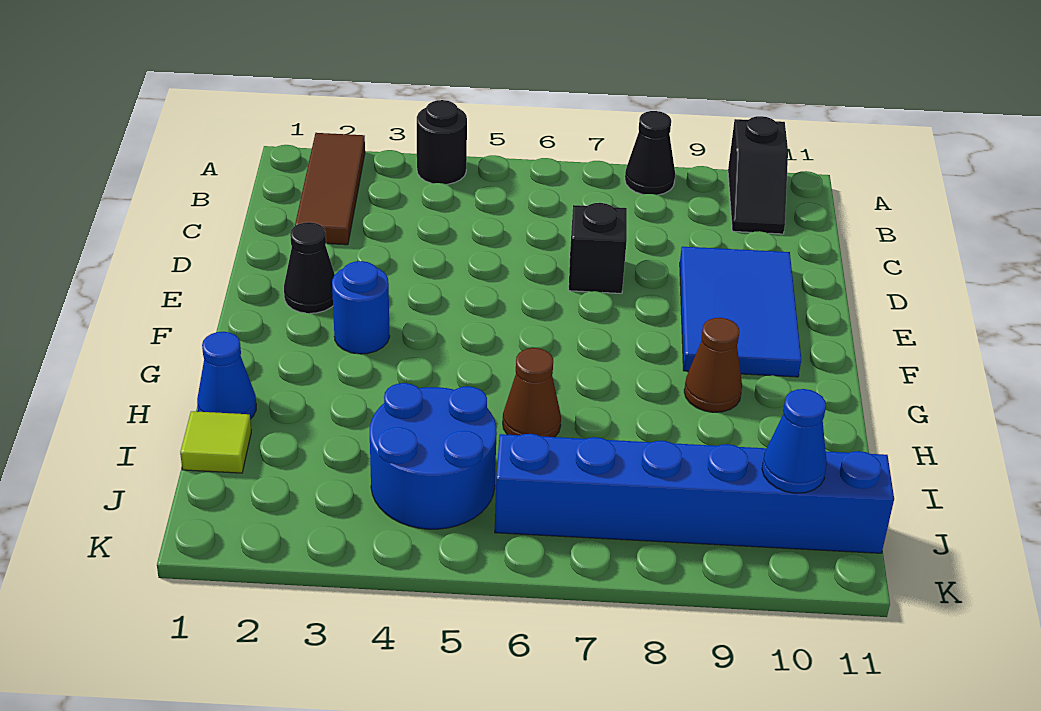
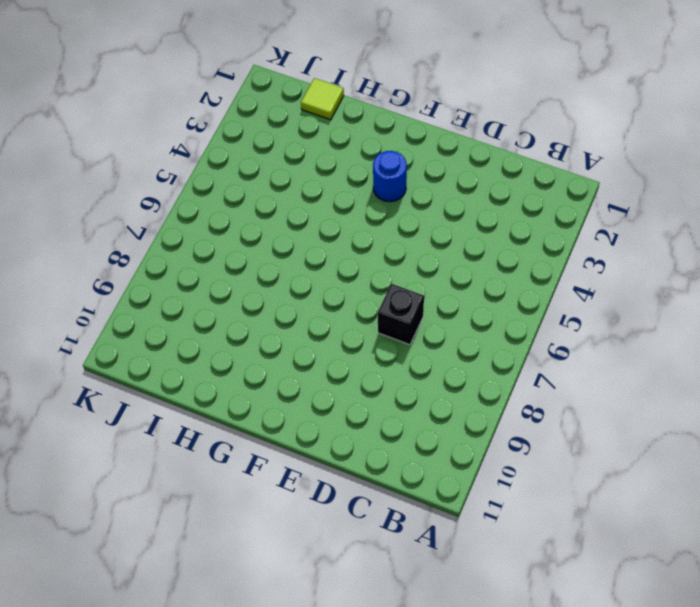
none -> brown 1x3 tile [295,133,365,245]
none -> black 1x1 round brick [417,100,467,184]
none -> black 1x1 cone [625,111,675,195]

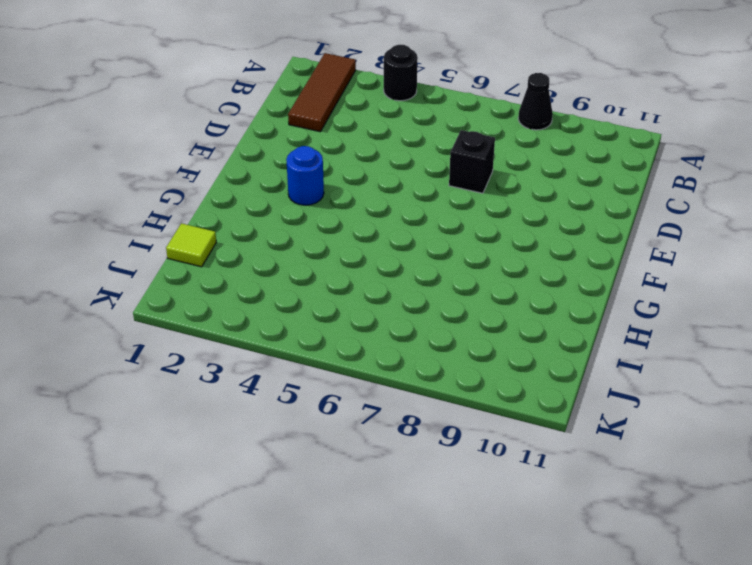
none -> black 1x2 slope [728,116,788,234]
none -> blue 2x3 tile [680,247,801,377]
none -> black 1x1 cone [284,222,335,313]

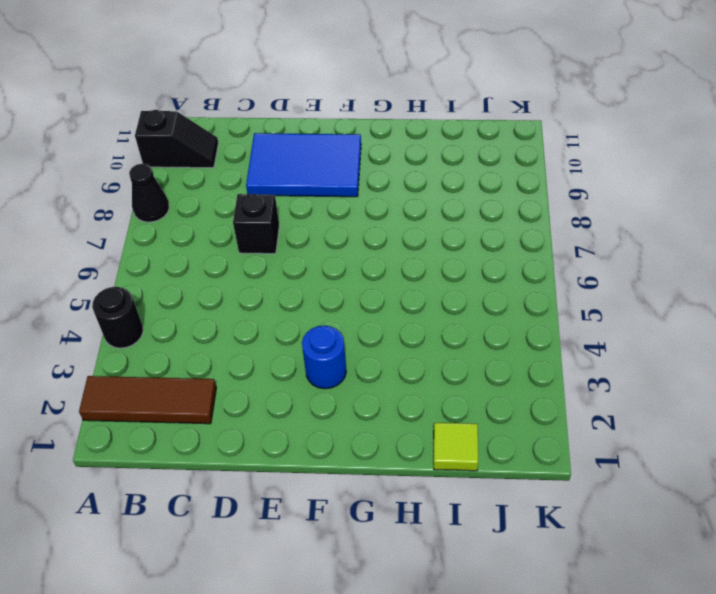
none -> black 1x1 cone [284,222,335,313]
none -> brown 1x1 cone [684,318,742,412]
none -> blue 1x1 cone [197,332,256,419]

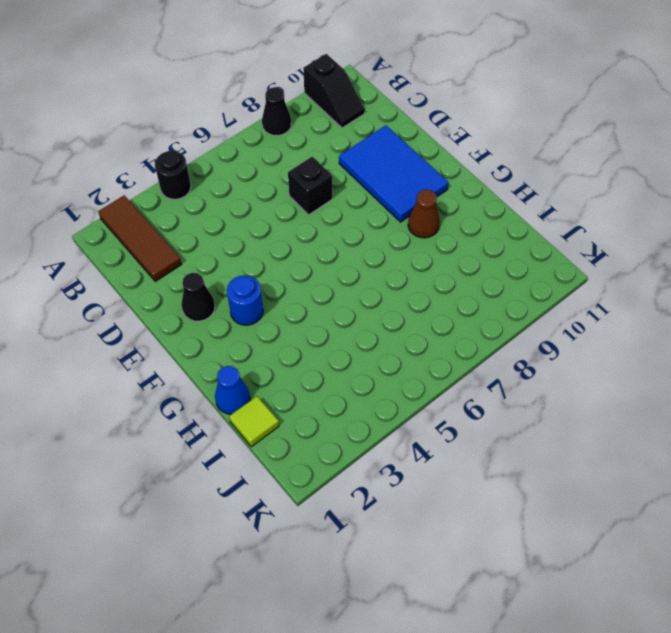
none -> brown 1x1 cone [503,348,561,437]
none -> blue 2x2 round brick [370,383,497,529]
none -> blue 1x6 brick [495,434,894,553]

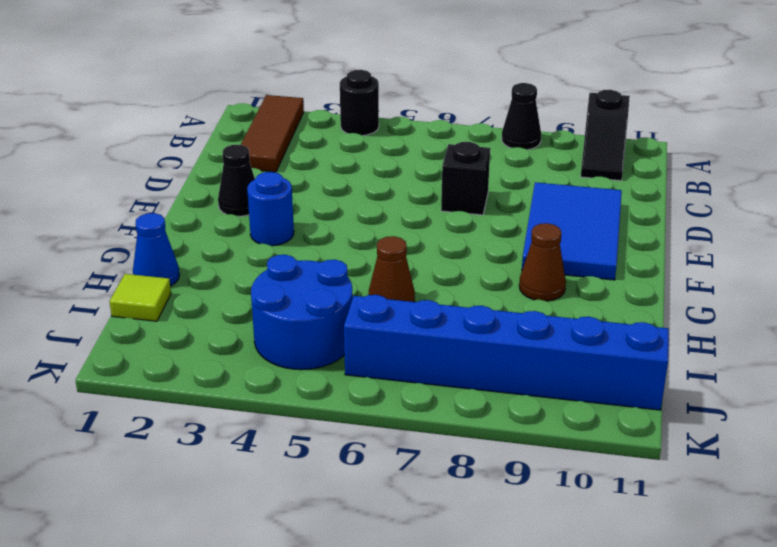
none -> blue 1x1 cone [762,389,827,493]

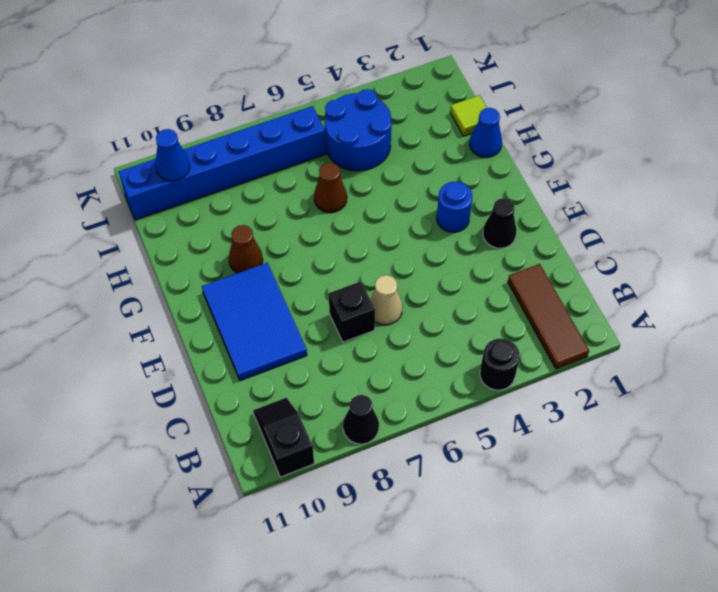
tan 1x1 cone [370,275,403,325] -> none

